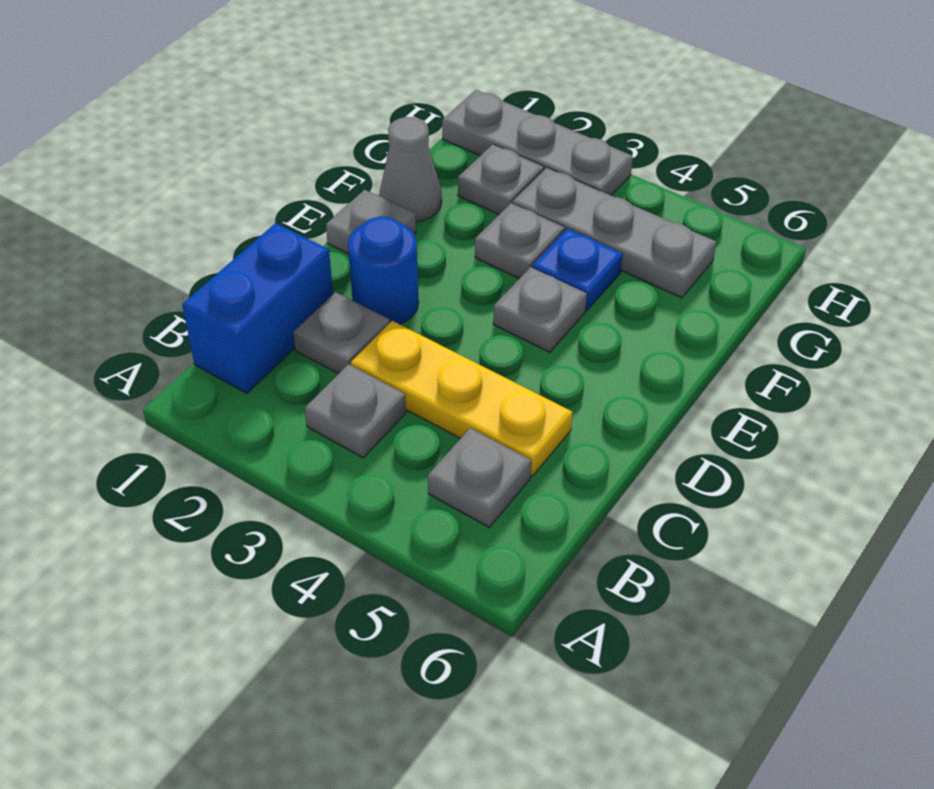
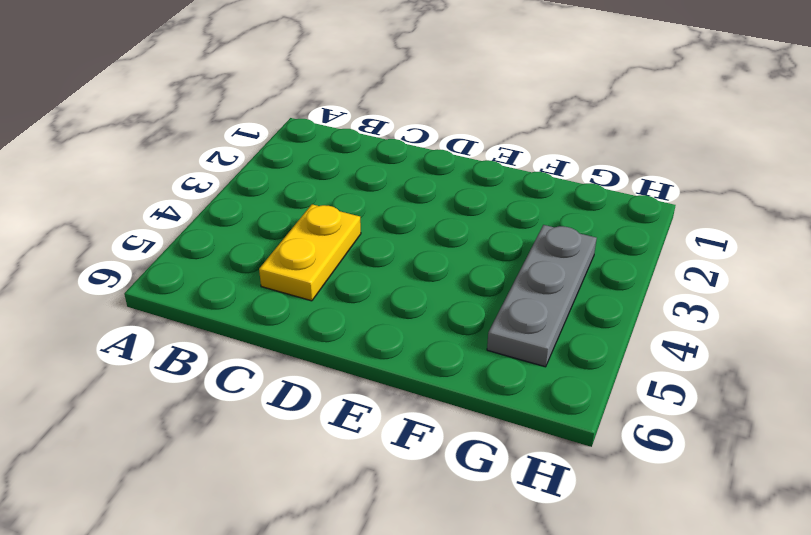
yellow 1x2 plate [259,204,361,301] -> yellow 1x3 plate [351,321,572,476]
none -> blue 1x2 brick [182,223,333,393]
none -> grey 1x1 plate [305,364,406,458]
none -> grey 1x1 plate [428,428,531,527]

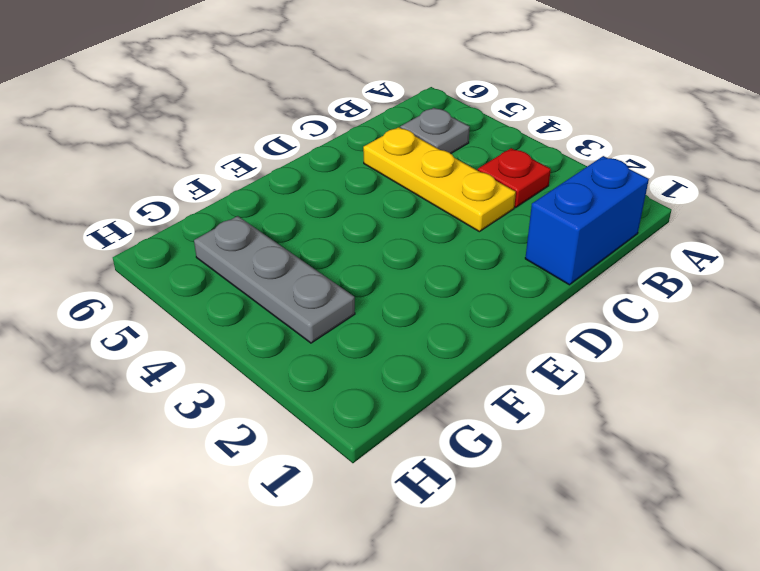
red 1x1 plate [478,148,551,208] -> grey 1x1 plate [305,364,406,458]
none -> grey 1x1 plate [293,292,390,374]
none -> blue 1x1 round brick [348,217,419,324]
none -> grey 1x1 plate [326,190,416,254]

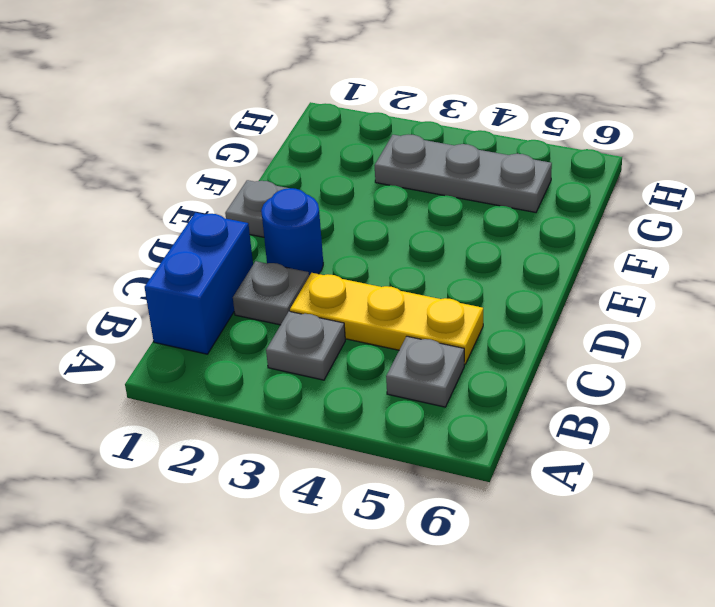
none -> grey 1x1 plate [493,267,587,352]
none -> grey 1x1 cone [380,117,442,222]
none -> grey 1x1 plate [475,203,564,279]

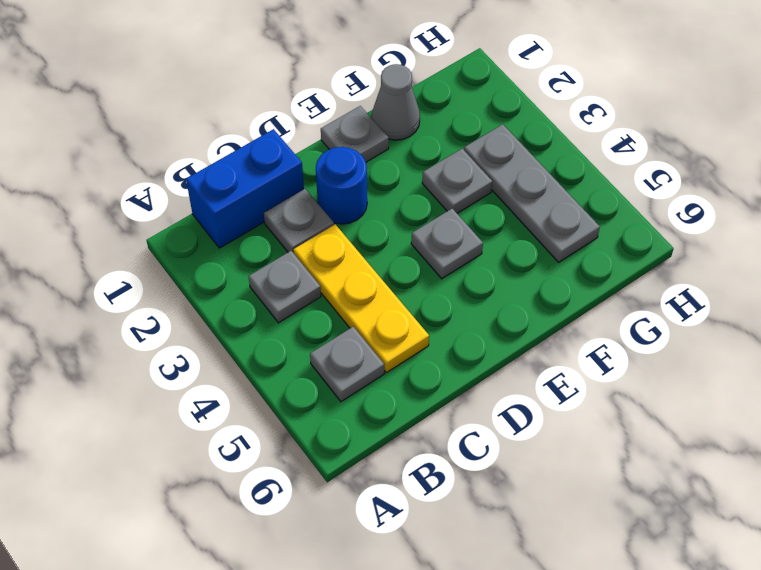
none -> blue 1x1 plate [532,229,623,310]
none -> grey 1x1 plate [458,144,544,215]
none -> grey 1x3 plate [442,90,633,195]

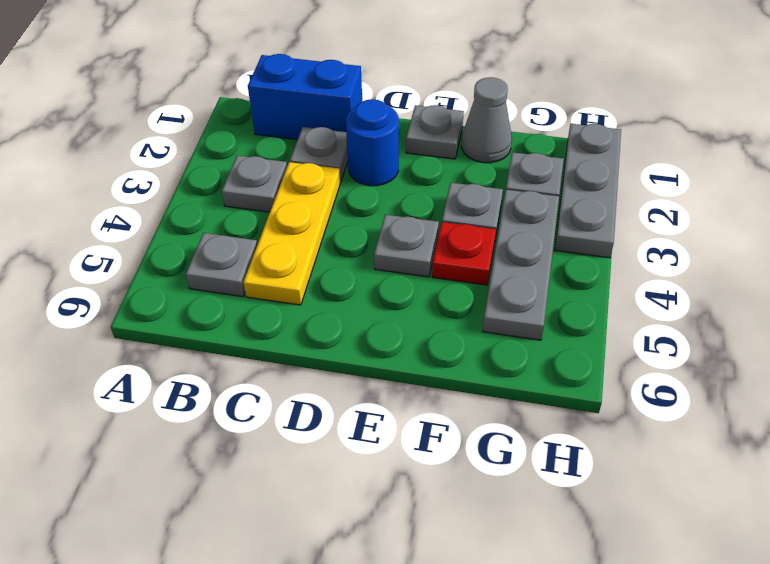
red 1x1 plate [432,222,496,285] -> blue 1x1 plate [532,229,623,310]

